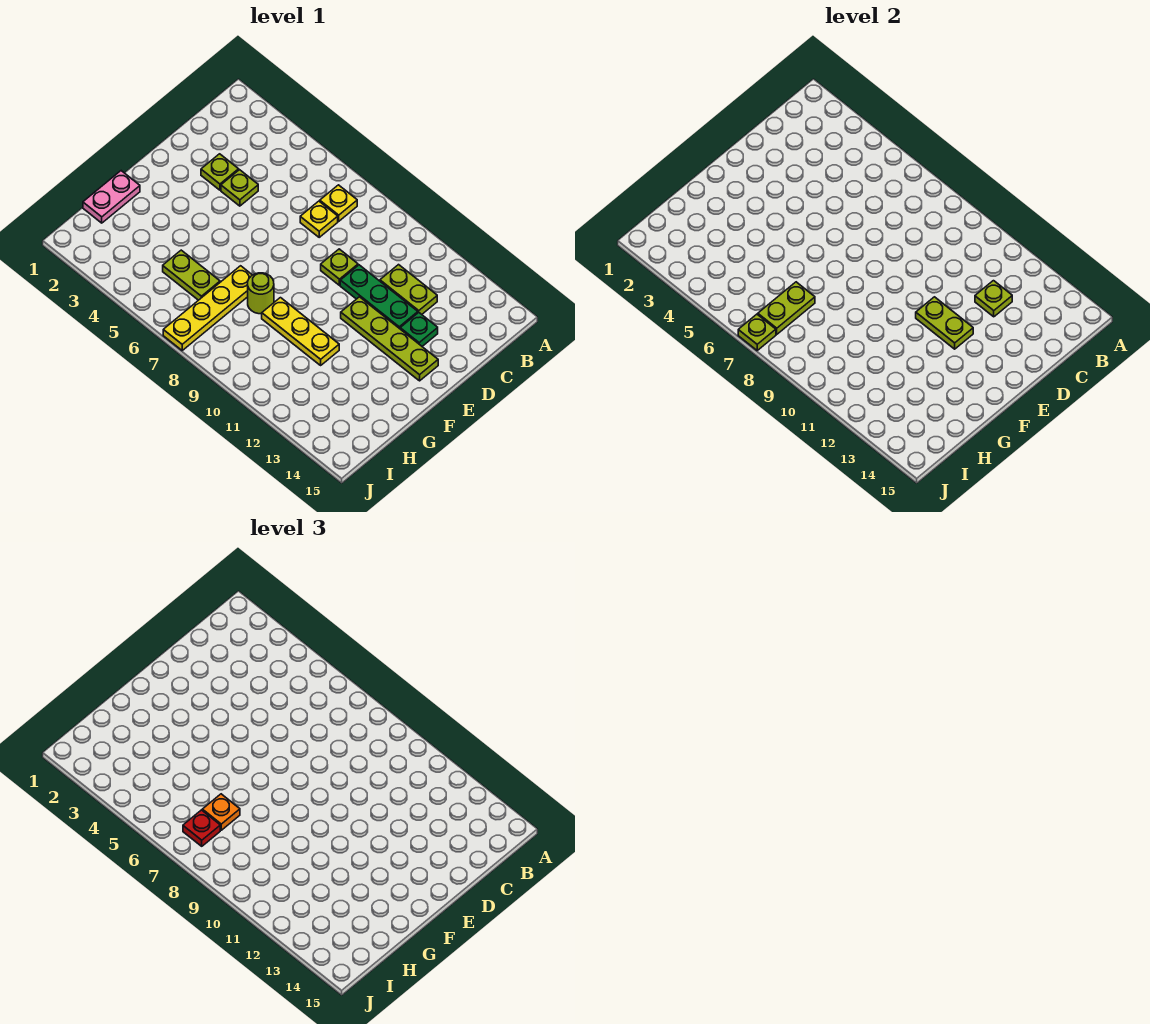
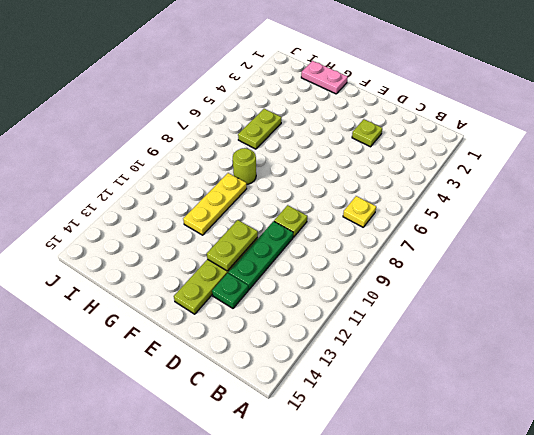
none -> yellow 1x1 plate [300,201,338,237]
none -> lime 1x2 plate [380,265,437,314]
none -> lime 1x1 plate [221,170,258,206]

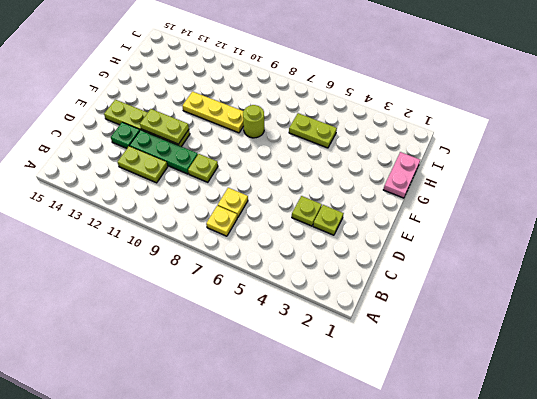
none -> yellow 1x4 plate [163,266,252,350]
none -> lime 1x1 plate [975,281,1012,317]
none -> lime 1x2 plate [758,282,815,334]

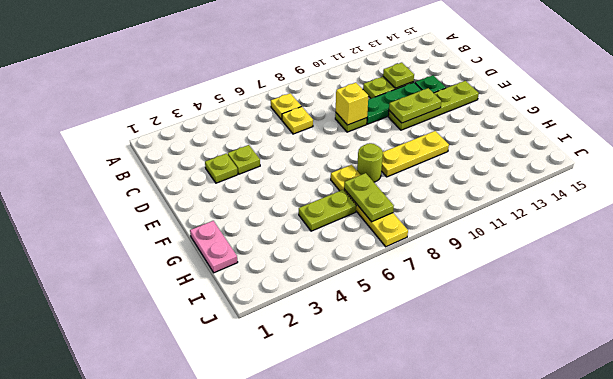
yellow 1x1 brick [336,83,368,125] -> none
none -> lime 1x1 plate [738,314,776,350]
none -> orange 1x1 plate [202,794,240,830]
none -> red 1x1 plate [183,810,220,846]

